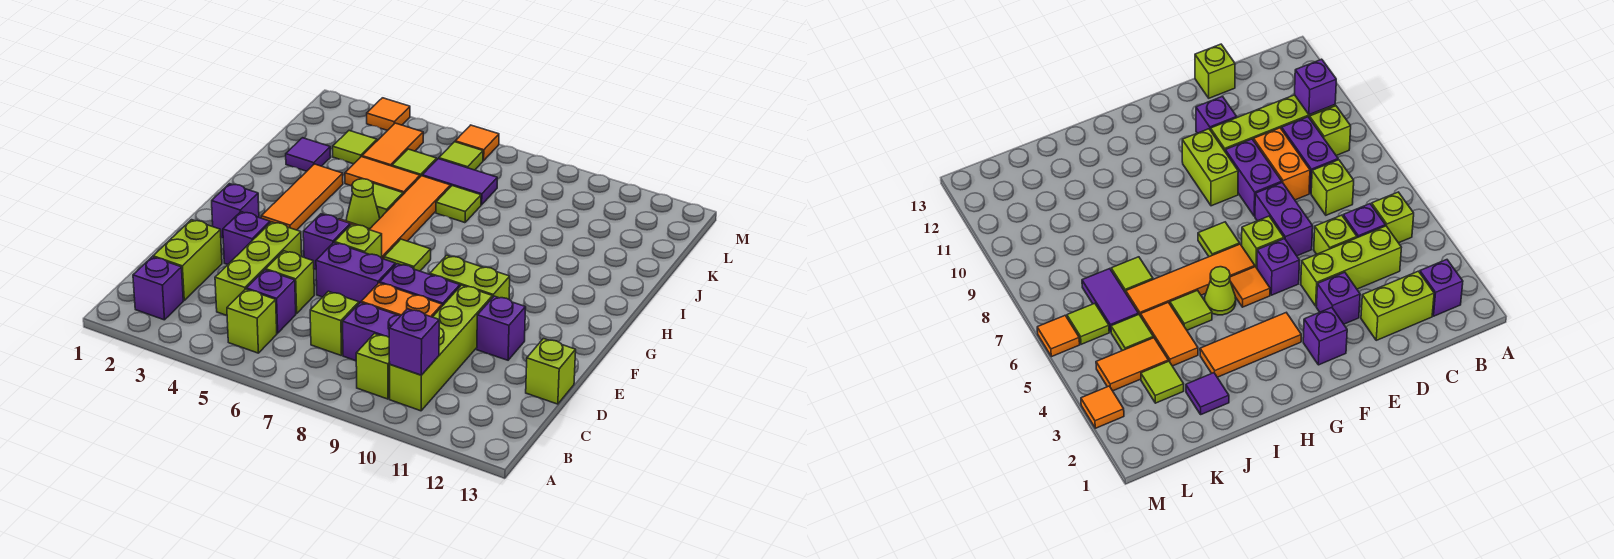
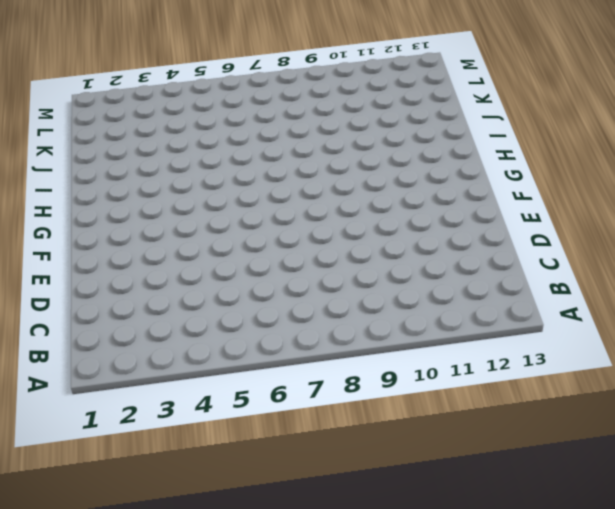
none -> purple 1x1 brick [133,257,183,320]
none -> lime 1x1 brick [227,289,277,353]
none -> lime 1x1 brick [356,334,390,399]
none -> lime 1x4 brick [390,285,493,411]

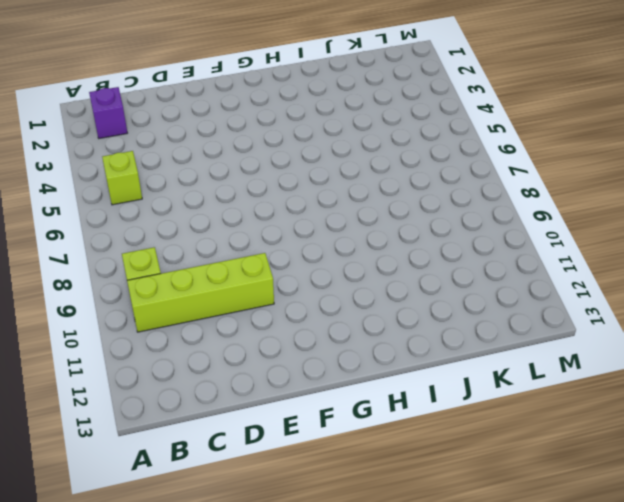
none -> lime 1x2 brick [153,220,222,300]
none -> lime 1x3 brick [215,222,302,316]
none -> purple 1x1 brick [246,270,296,333]
none -> lime 1x1 brick [310,291,359,356]

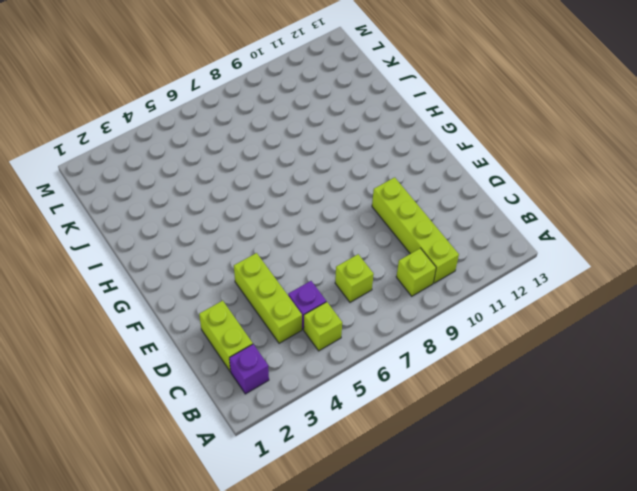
none -> purple 1x2 brick [343,302,401,361]
none -> lime 1x1 brick [266,251,314,314]
none -> orange 1x2 brick [361,283,442,317]
none -> lime 1x1 brick [526,339,576,404]

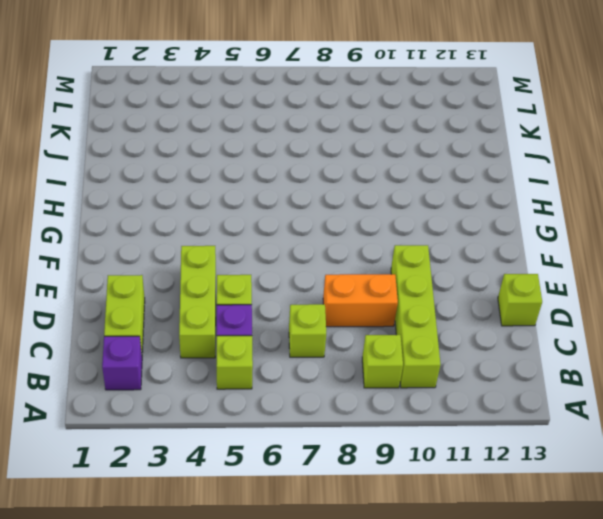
none -> purple 1x2 brick [343,302,401,361]
none -> purple 1x1 brick [223,212,270,264]
none -> purple 1x2 brick [316,243,395,303]
none -> purple 1x2 brick [380,264,460,306]

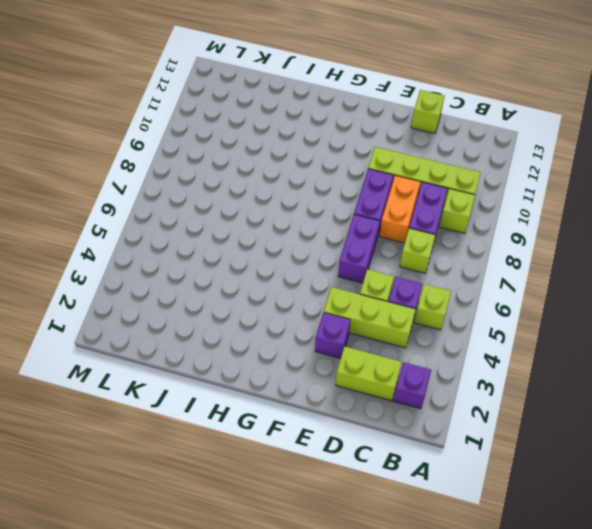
none -> purple 1x1 brick [477,296,526,360]
none -> purple 1x1 brick [212,184,259,238]
none -> purple 1x1 brick [303,214,350,270]
none -> lime 1x1 brick [335,224,382,258]

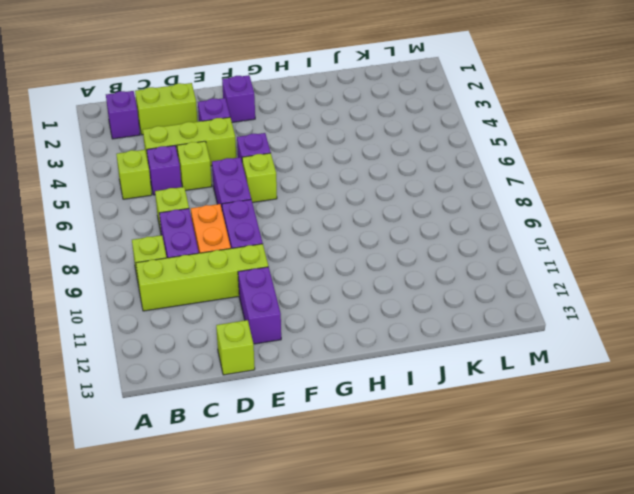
purple 1x2 brick [238,267,281,344] -> purple 1x1 brick [477,296,526,360]
none -> lime 1x2 brick [430,255,510,299]
none -> orange 1x3 tile [261,164,343,230]
none -> orange 1x1 tile [1230,267,1270,307]
none -> orange 1x4 tile [369,176,450,259]

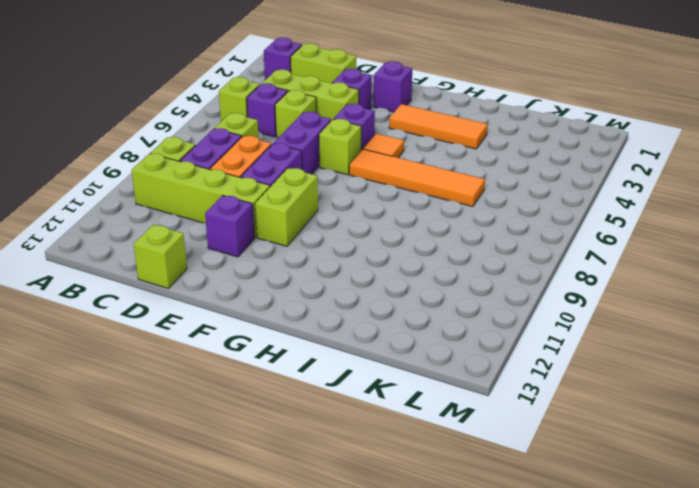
none -> lime 1x1 tile [384,239,431,271]
none -> lime 1x1 cone [346,179,380,229]
none -> lime 1x1 tile [373,183,403,218]
none -> purple 1x1 tile [286,138,331,171]

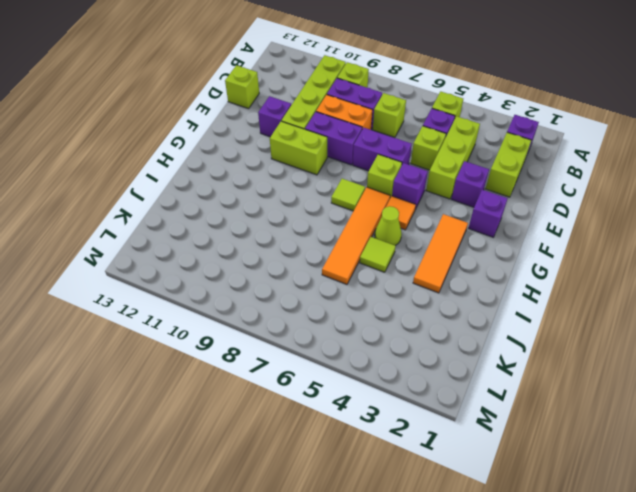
none -> purple 1x1 tile [286,138,331,171]
none -> orange 1x2 tile [345,157,420,194]
none -> lime 1x1 tile [436,186,481,223]
none -> lime 1x1 tile [333,131,377,164]

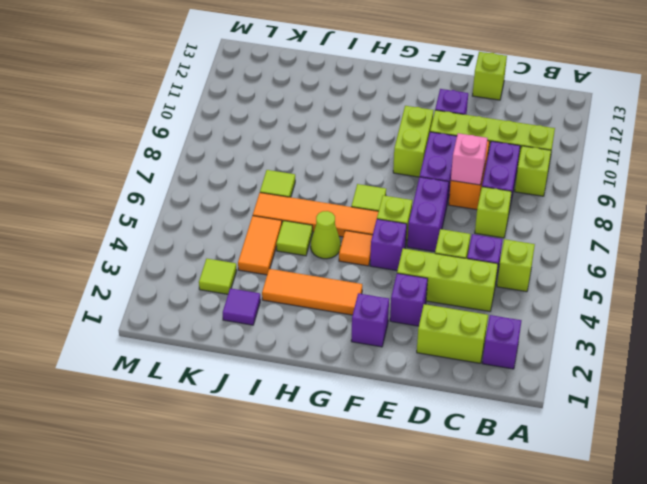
pink 1x1 brick [451,133,487,185] -> none
none -> orange 1x2 tile [362,123,423,166]
none -> lime 1x1 tile [392,149,437,177]
none -> purple 1x2 tile [422,159,497,205]
none -> lime 1x1 tile [439,142,483,170]

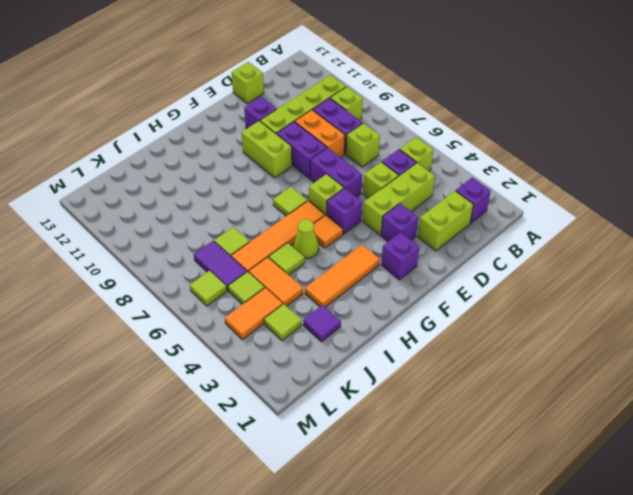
none -> orange 1x1 tile [367,98,410,131]
none -> orange 1x1 tile [455,125,499,161]
none -> purple 1x1 brick [389,309,439,375]

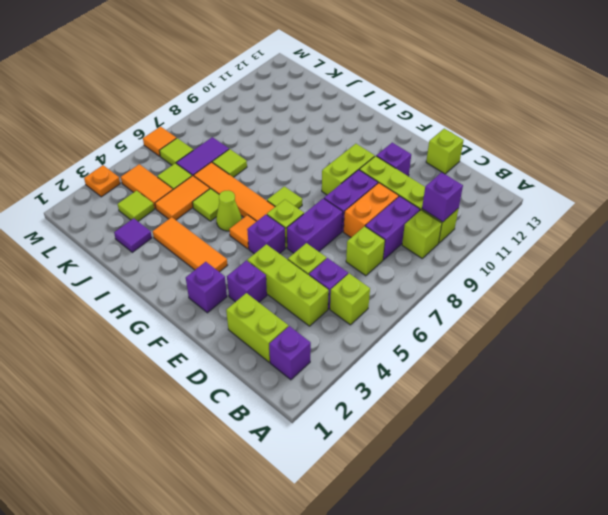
orange 1x1 plate [84,165,120,197] -> orange 1x1 tile [367,98,410,131]

